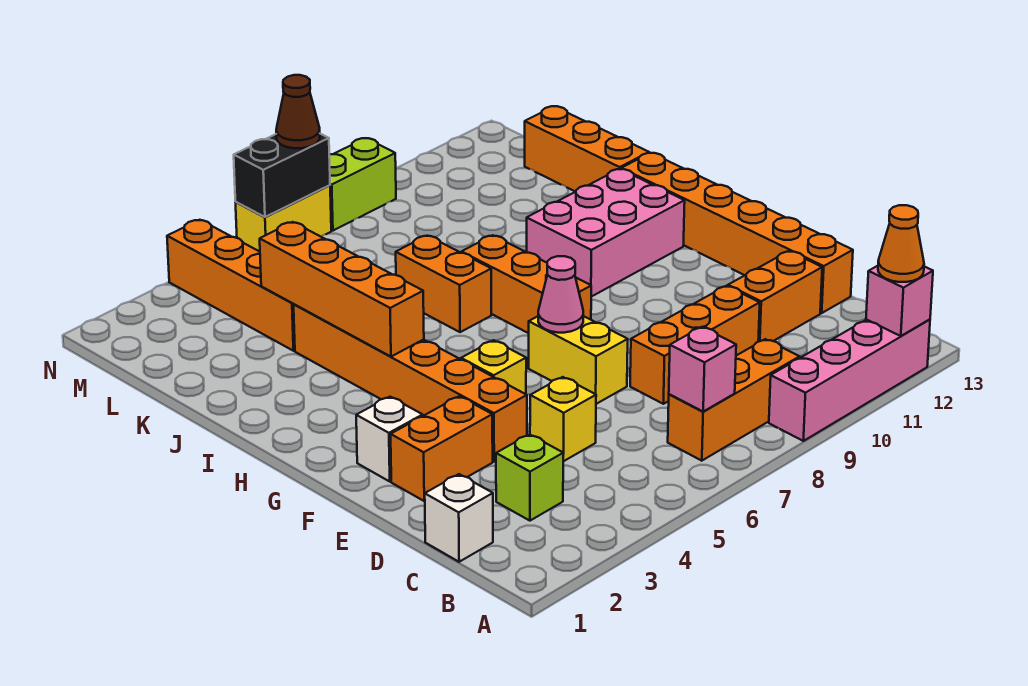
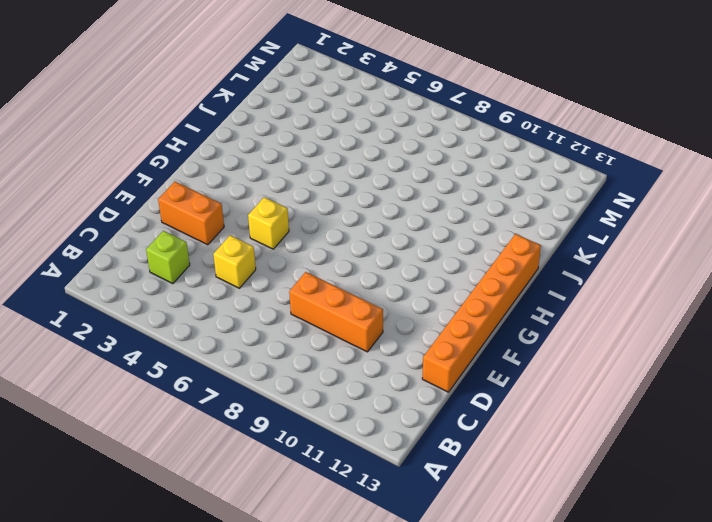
none -> pink 1x4 brick [769,319,930,441]
none -> orange 1x3 brick [668,339,800,461]
none -> white 1x1 brick [425,474,493,562]

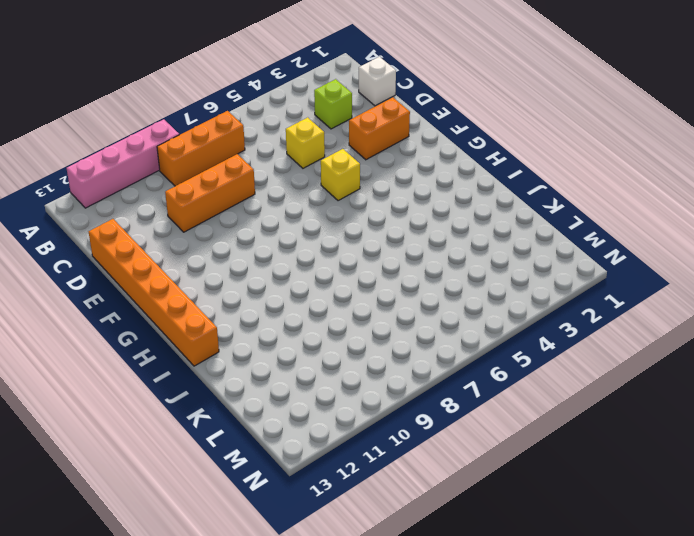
none -> orange 1x2 brick [728,251,822,342]
none -> orange 1x6 brick [294,304,527,461]
none -> yellow 1x2 brick [529,316,628,404]

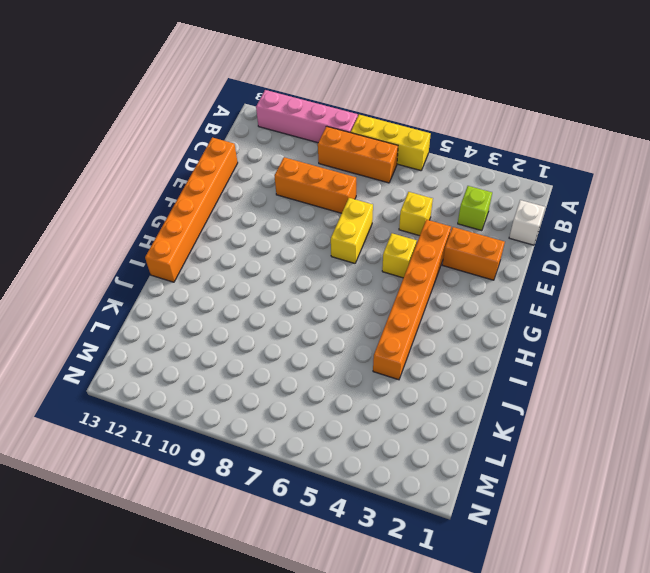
yellow 1x3 brick [351,115,431,171] -> none
none -> orange 1x2 brick [728,251,822,342]
none -> white 1x1 brick [356,397,423,481]
none -> orange 1x3 brick [461,235,591,333]

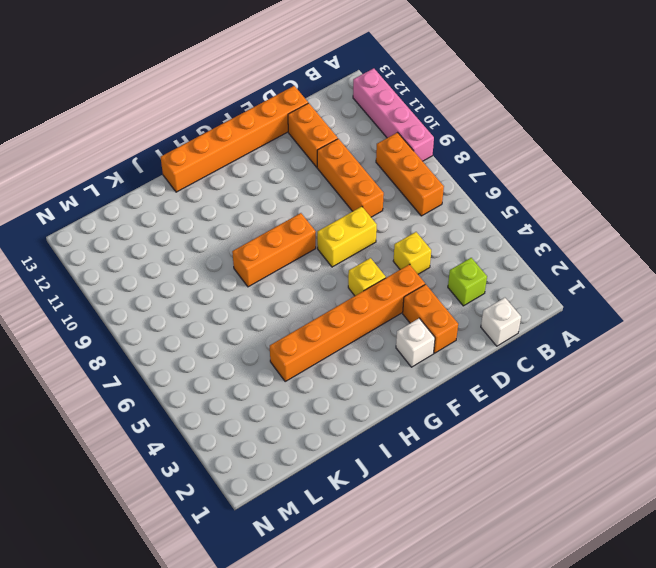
none -> pink 2x3 brick [527,169,685,297]
none -> orange 1x2 brick [396,236,491,332]
none -> orange 1x3 brick [525,106,649,192]

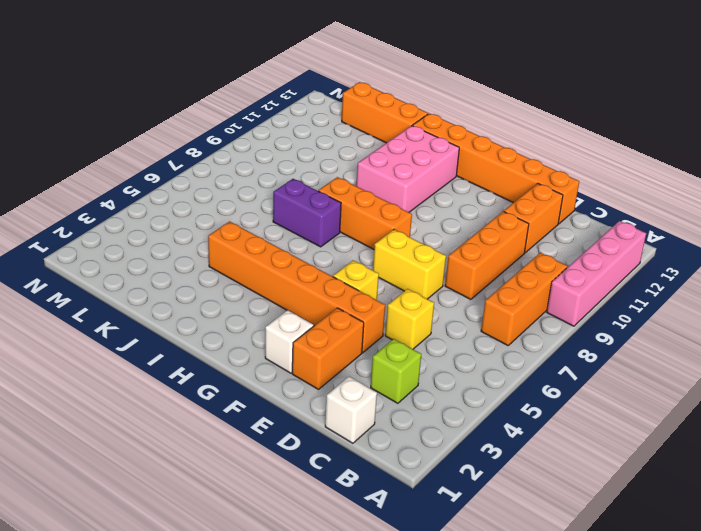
purple 1x2 brick [273,179,341,247] -> orange 1x2 brick [396,236,491,332]
none -> orange 1x4 brick [167,220,295,351]
none -> yellow 1x2 brick [235,185,331,252]
none -> lime 1x2 brick [329,138,396,231]

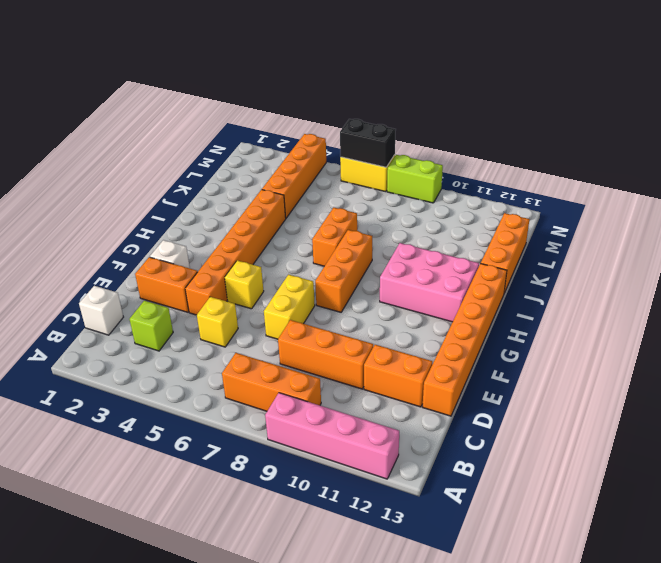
none -> pink 1x1 brick [866,266,933,336]
none -> pink 1x1 brick [669,327,736,411]
none -> pink 1x1 cone [538,256,583,333]

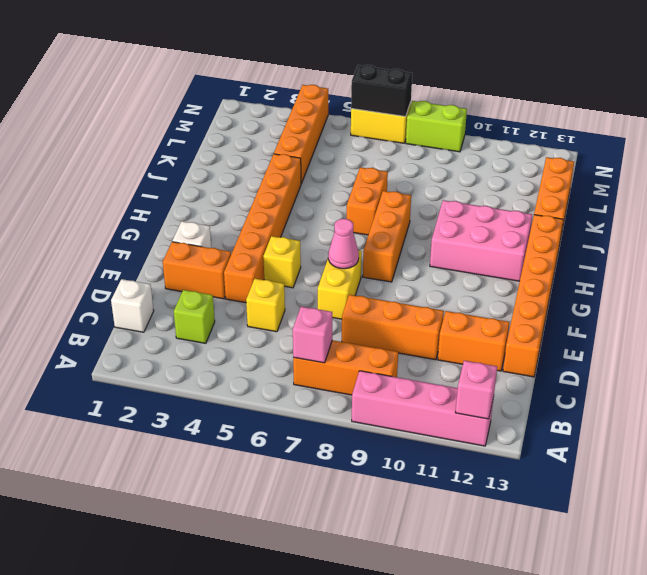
none -> orange 1x4 brick [260,222,424,357]
none -> orange 1x1 cone [878,205,924,282]
none -> brown 1x1 cone [276,75,320,148]

